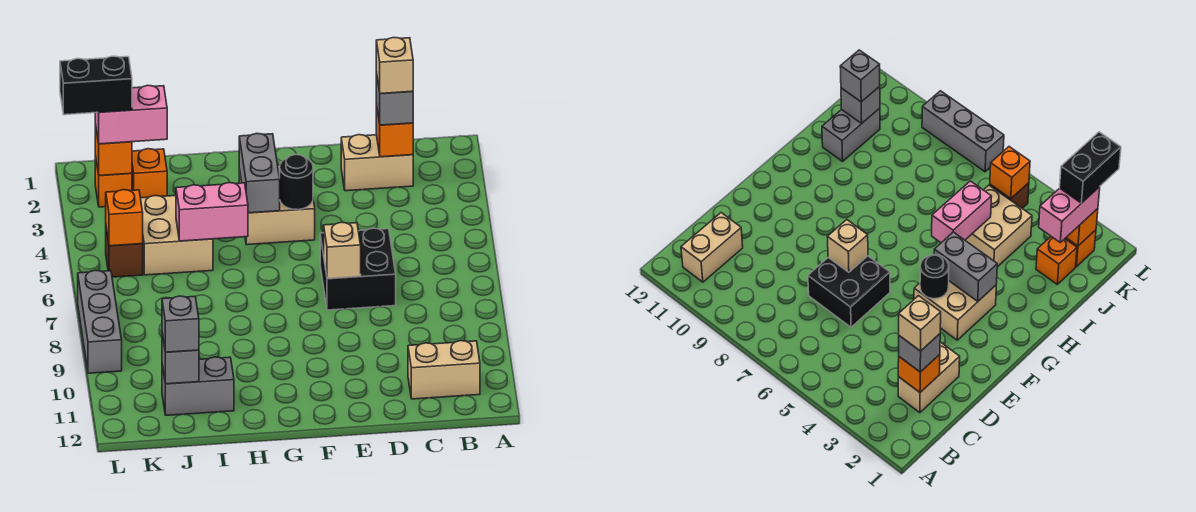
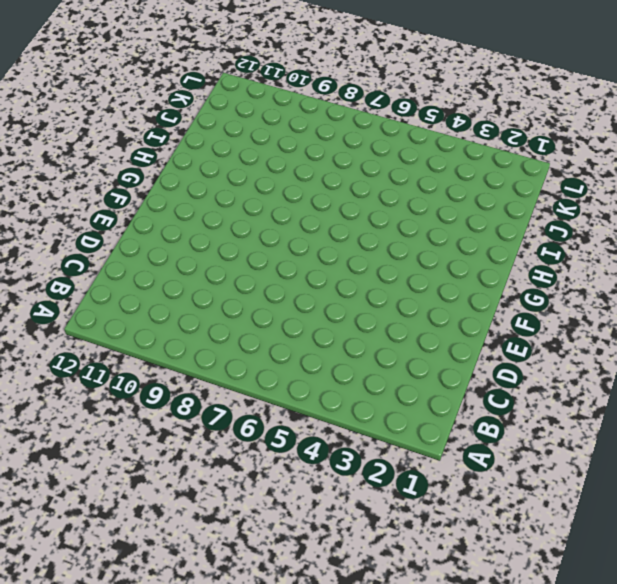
none -> tan 1x2 brick [408,341,480,399]
none -> tan 1x2 brick [341,135,413,191]
none -> black 2x2 brick [320,228,396,310]

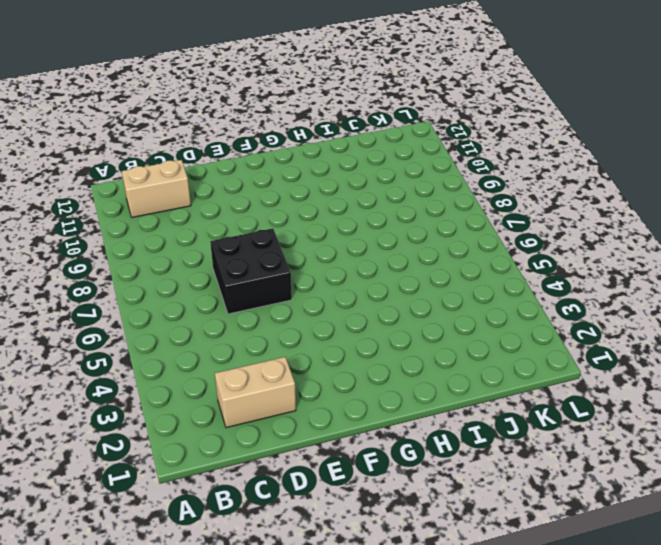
none -> tan 2x2 brick [239,165,315,245]
none -> tan 2x2 brick [141,196,213,275]
none -> grey 1x2 brick [162,357,234,415]

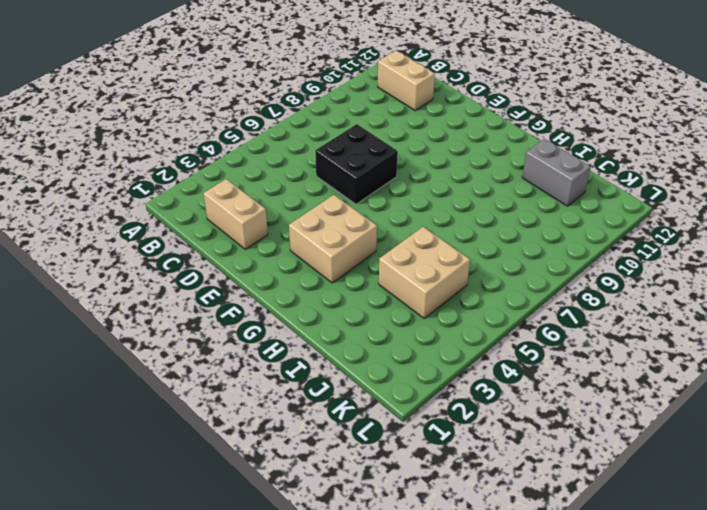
none -> orange 1x1 brick [132,149,167,198]
none -> orange 1x1 brick [95,156,132,207]
none -> brown 1x1 brick [106,228,143,277]

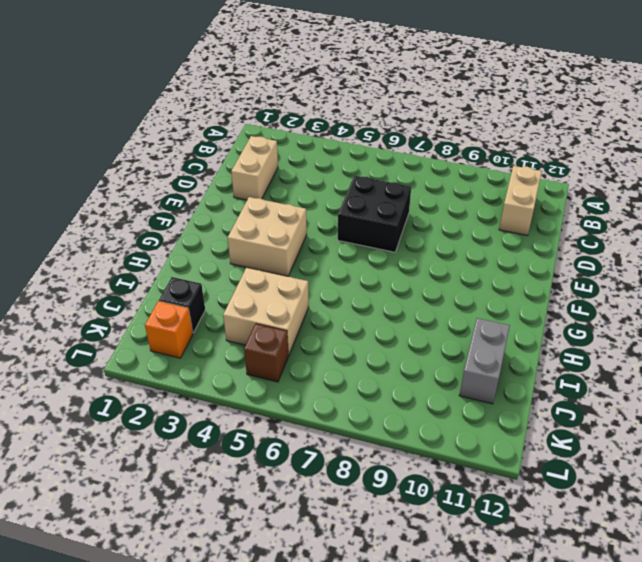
black 1x1 brick [159,277,205,333] -> orange 1x1 brick [132,149,167,198]
none -> grey 1x3 brick [78,270,122,373]
none -> orange 1x1 brick [376,104,413,157]
none -> tan 1x1 brick [324,222,361,279]

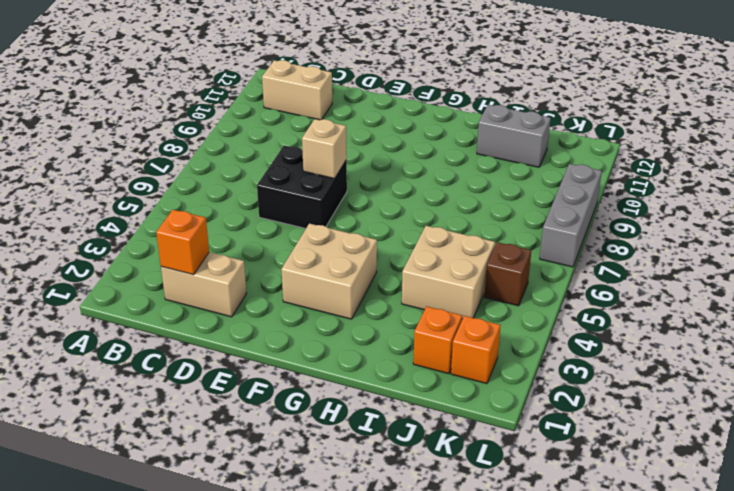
none -> black 1x1 round brick [280,155,313,210]
none -> grey 1x2 brick [239,133,280,213]
none -> pink 1x2 brick [176,182,248,241]

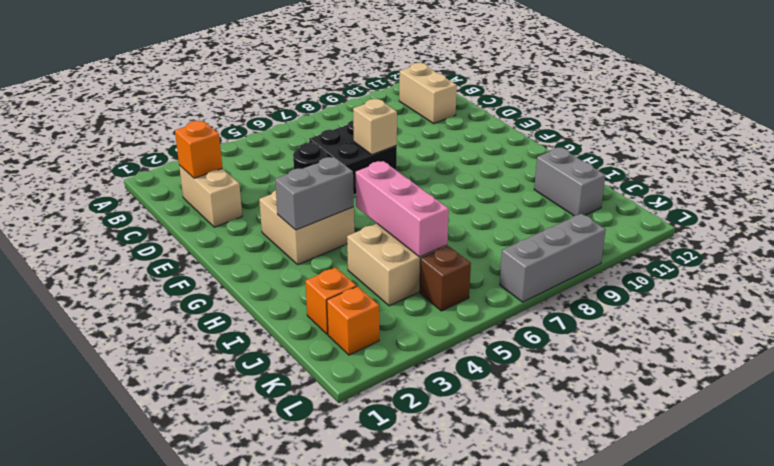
pink 1x3 brick [356,161,449,257] -> pink 1x2 brick [176,182,248,241]
none -> grey 1x1 brick [162,333,199,384]
none -> orange 1x1 brick [95,124,132,176]
none -> orange 1x1 brick [106,190,143,246]

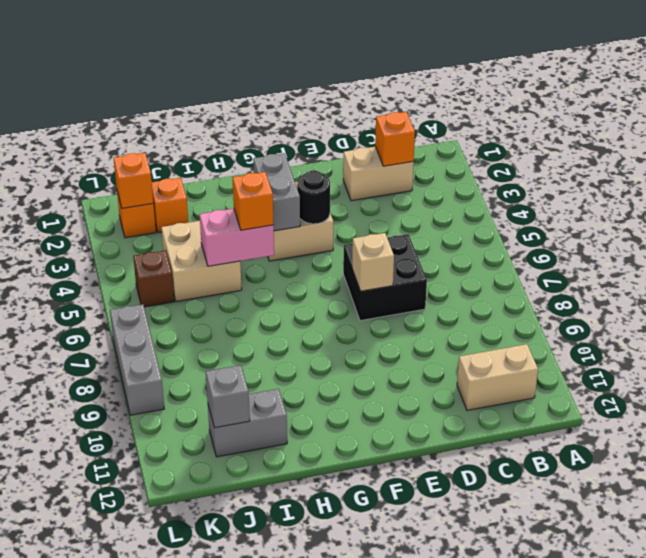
orange 1x1 brick [232,172,274,230] -> orange 1x1 brick moved to [106,190,143,246]
none -> grey 1x1 brick [376,72,413,125]
none -> pink 1x2 brick [95,85,167,144]
none -> grey 1x1 brick [162,296,199,352]

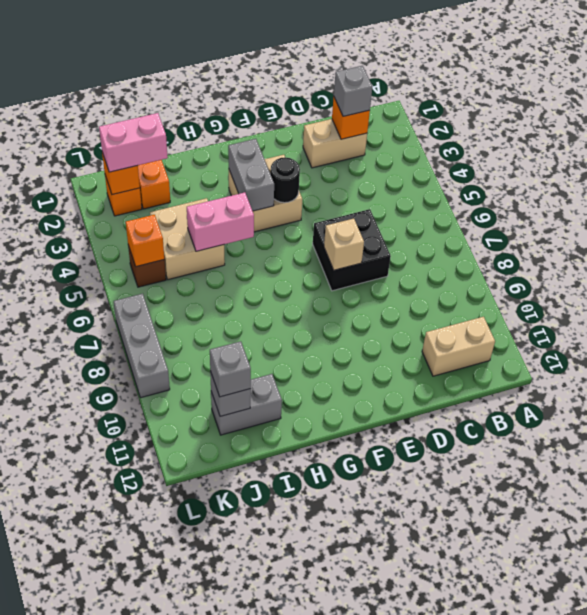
none -> tan 1x1 brick [376,37,413,94]
none -> black 1x2 brick [60,56,132,115]

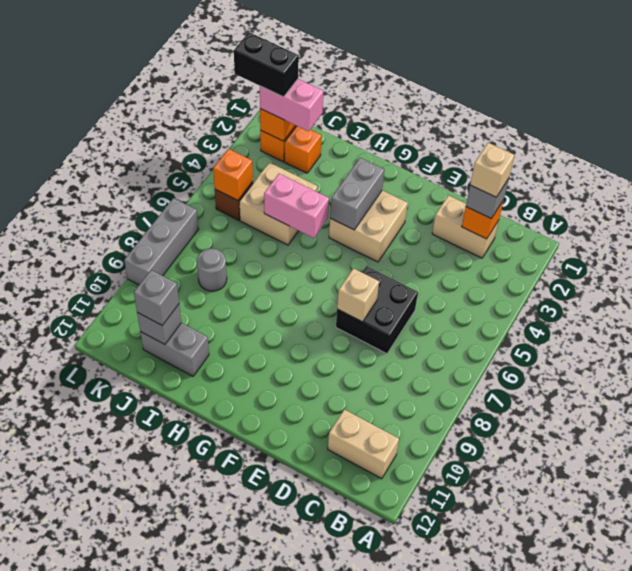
grey 1x1 round brick [197,248,227,291] -> none
none -> black 1x1 round brick [280,155,313,210]

